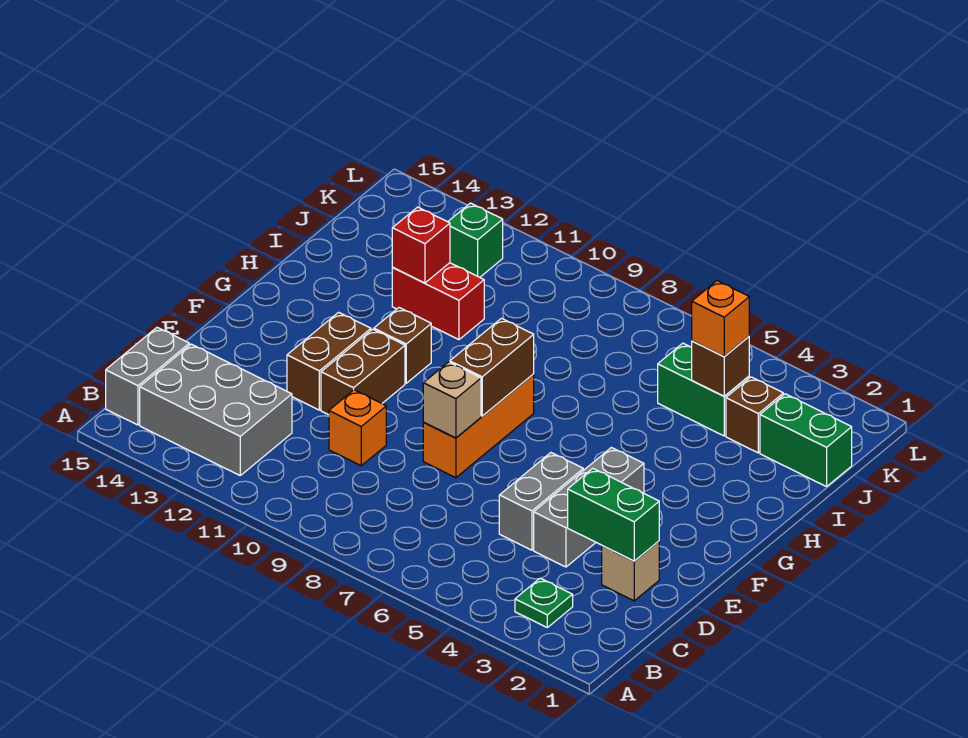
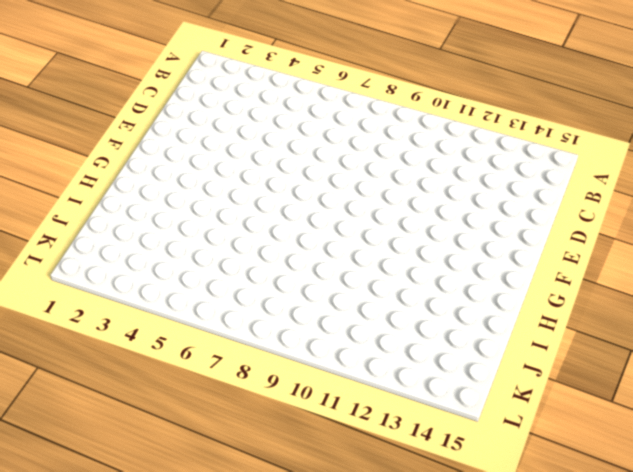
none -> green 1x1 plate [515,578,573,627]
none -> grey 2x3 brick [140,344,292,475]
none -> grey 1x2 brick [106,327,189,425]

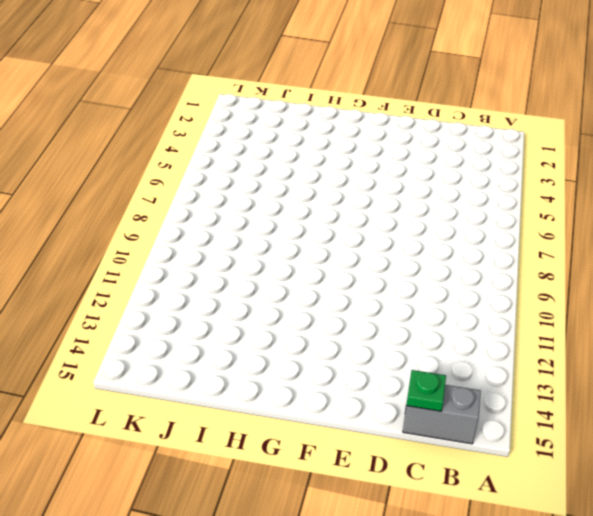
green 1x1 plate [406,370,446,411] -> green 1x1 plate moved to [515,578,573,627]
none -> grey 2x3 brick [140,344,292,475]
none -> tan 1x1 brick [602,541,659,601]
none -> grey 1x3 brick [534,448,644,567]

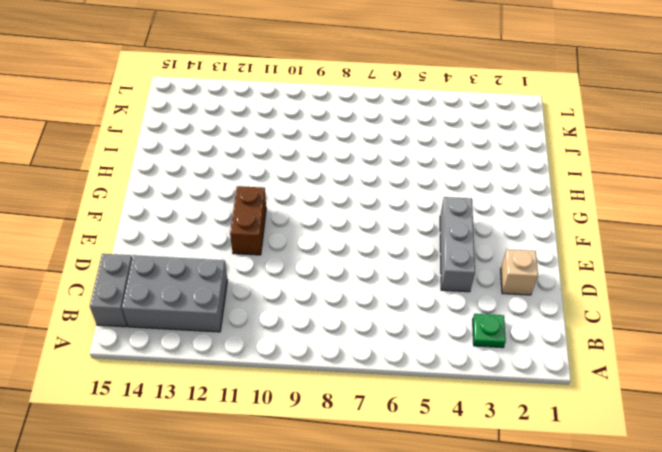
none -> grey 1x2 brick [499,453,583,550]
none -> orange 1x1 brick [329,390,386,466]
none -> orange 1x3 brick [423,374,534,478]

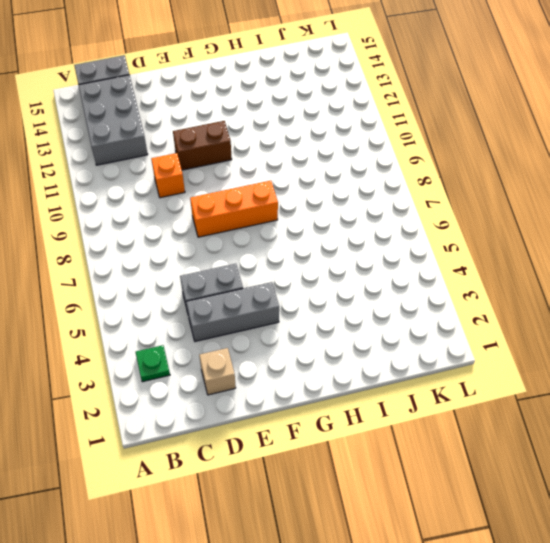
none -> brown 1x2 brick [287,312,371,410]
none -> brown 1x1 brick [374,308,431,383]
none -> red 1x2 brick [392,263,484,340]

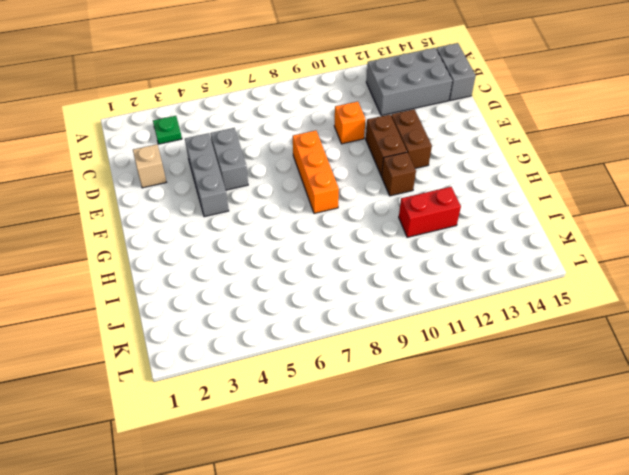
none -> green 1x2 brick [760,394,852,487]
none -> brown 1x1 brick [726,377,783,453]
none -> green 1x2 brick [658,343,749,436]

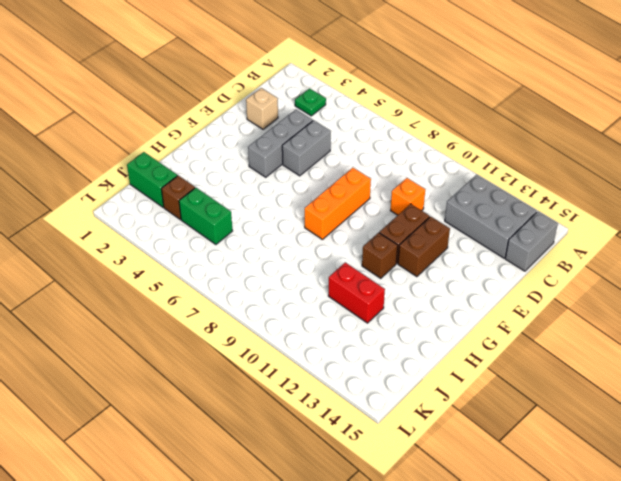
none -> green 1x1 brick [448,203,503,277]
none -> green 1x2 brick [568,468,659,561]
none -> tan 1x1 brick [423,362,481,438]

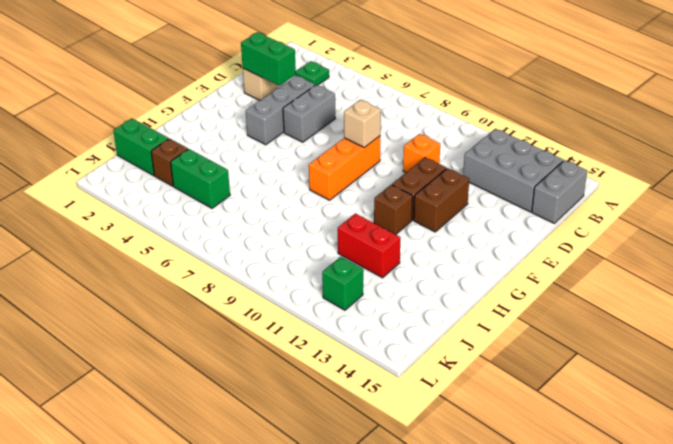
none -> brown 1x2 brick [450,318,534,416]
none -> red 1x1 brick [392,207,450,283]
none -> brown 1x1 brick [692,337,749,396]

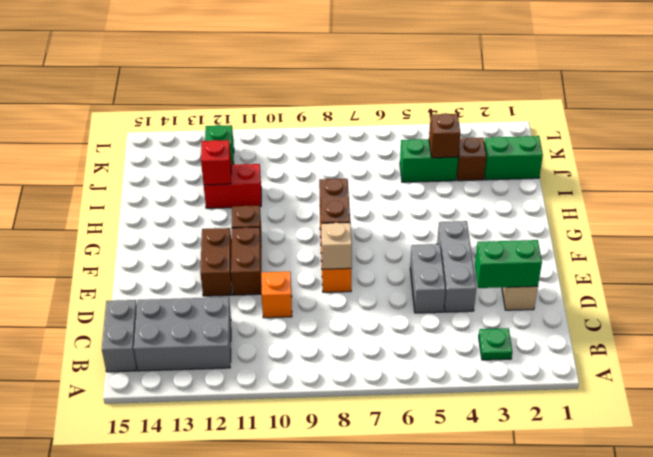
none -> orange 1x1 brick [692,281,749,357]

